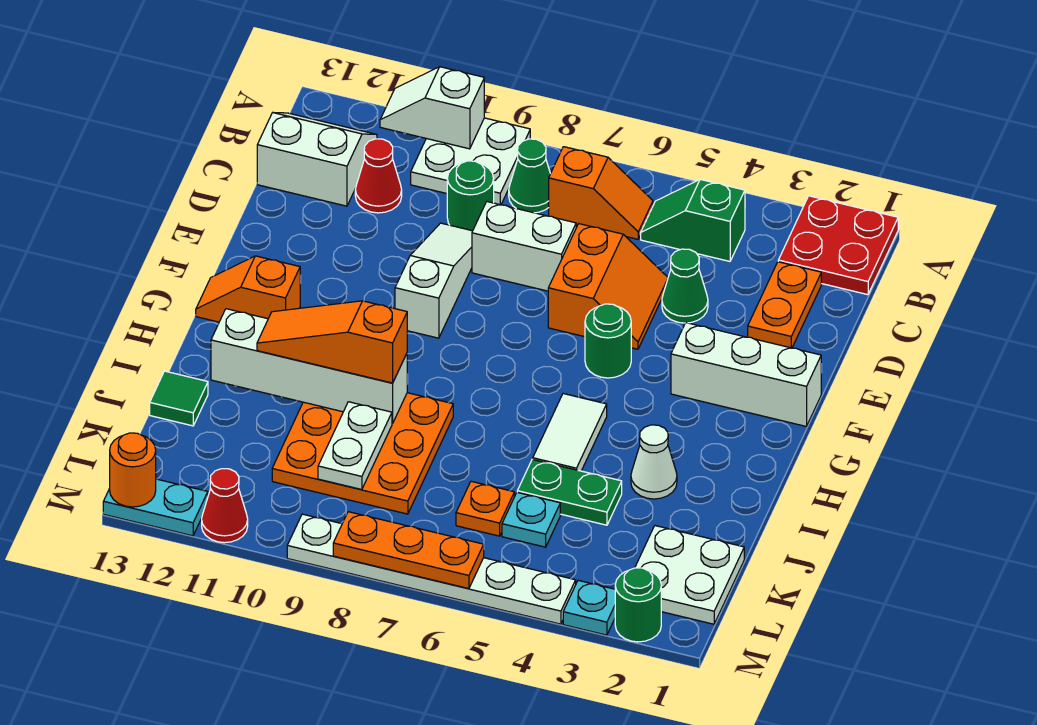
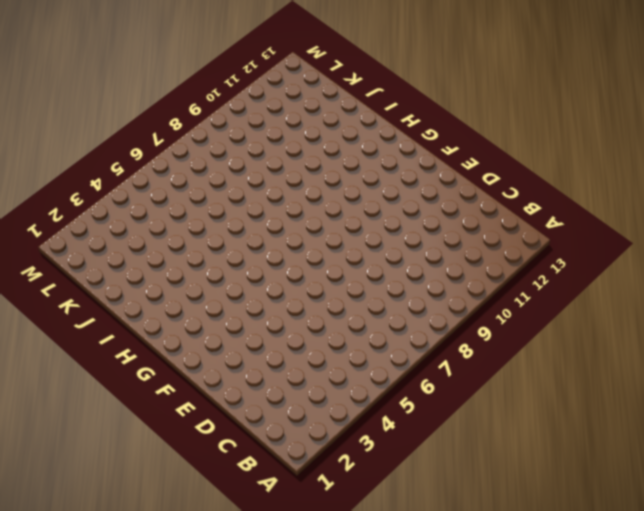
none -> red 2x2 plate [778,196,898,295]
none -> white 2x2 plate [411,118,530,205]
none -> green 1x2 slope [641,179,745,261]
none -> orange 1x2 slope [549,147,653,239]

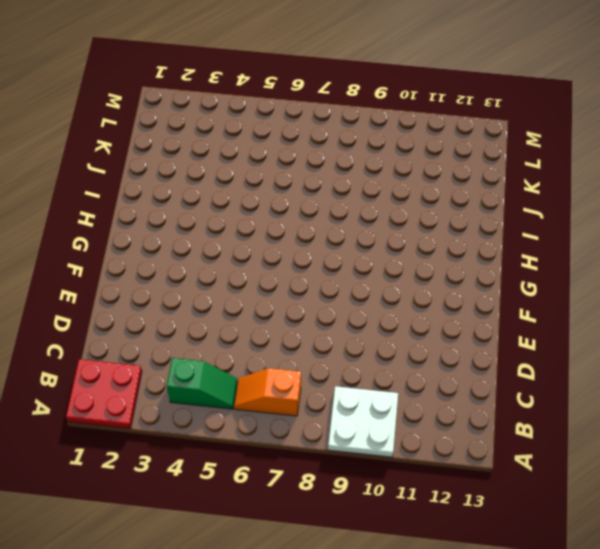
none -> green 1x1 cone [509,139,550,213]
none -> white 2x2 slope [257,113,377,206]
none -> orange 1x2 plate [748,262,821,348]
none -> green 1x1 round brick [447,161,494,231]

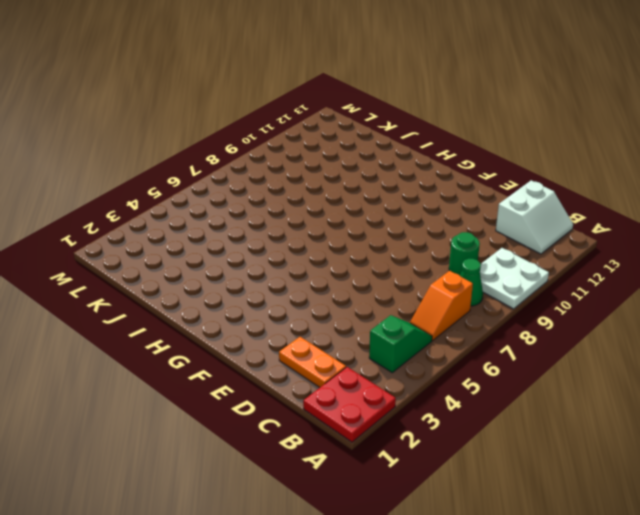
none -> red 1x1 cone [355,139,402,213]
none -> green 1x1 cone [662,249,708,323]
none -> orange 2x2 slope [548,224,668,349]
none -> white 1x2 brick [472,202,576,291]

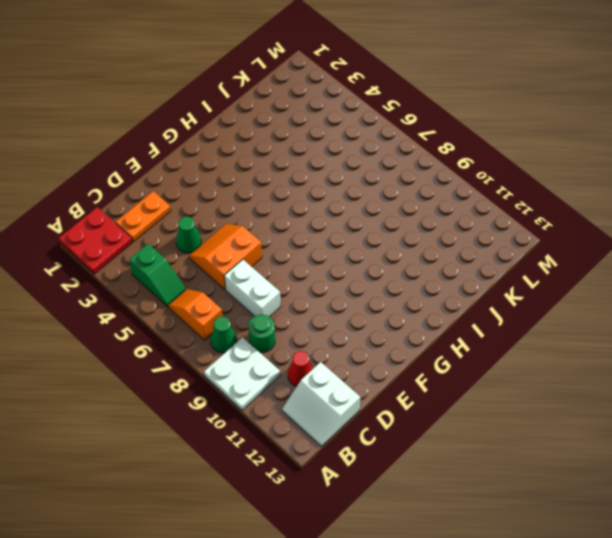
none -> white 1x3 slope [395,223,472,338]
none -> white 1x3 brick [671,323,821,426]
none -> green 1x1 round brick [585,304,631,378]
none -> orange 1x2 slope [196,256,300,322]

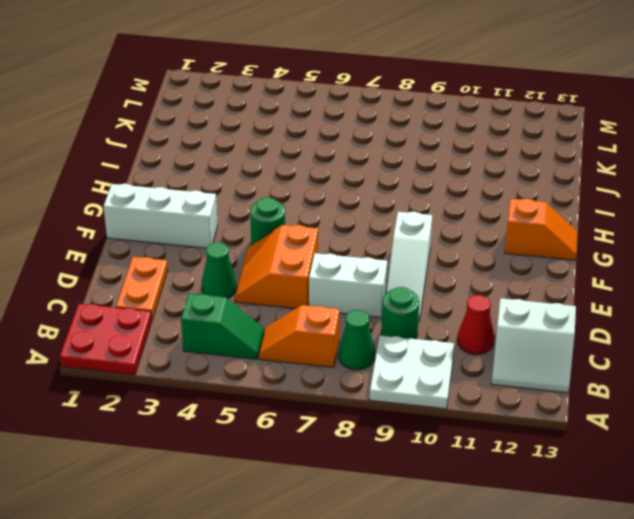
none -> white 1x2 tile [533,394,607,471]
none -> white 1x1 cone [631,425,677,499]
none -> orange 3x3 plate [272,393,453,514]
none -> green 1x2 plate [517,459,622,525]

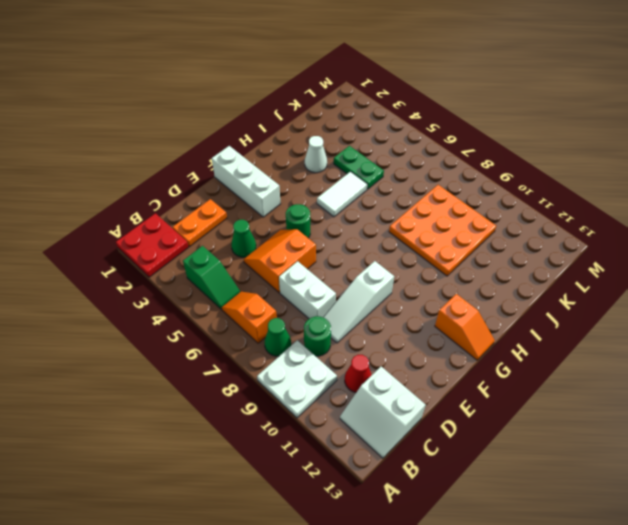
none -> green 1x1 tile [150,371,208,426]
none -> white 2x2 plate [635,526,744,624]
none -> cyan 1x1 plate [502,492,560,547]
none -> orange 1x1 plate [456,481,514,536]

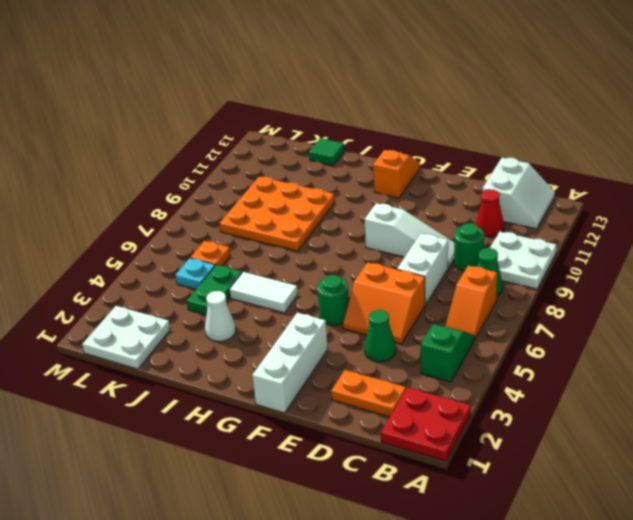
none -> green 1x1 round brick [615,568,661,642]
none -> cyan 1x1 plate [563,580,615,635]
none -> white 1x6 plate [287,514,576,624]
none -> red 1x1 cone [202,469,248,543]

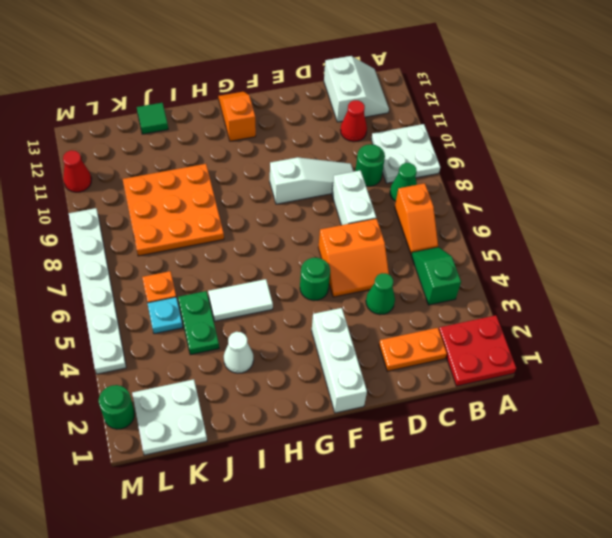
none -> cyan 1x1 plate [563,580,615,635]
none -> cyan 1x2 plate [103,479,208,536]
none -> white 1x2 slope [380,67,484,149]
none -> white 1x4 brick [211,309,407,424]

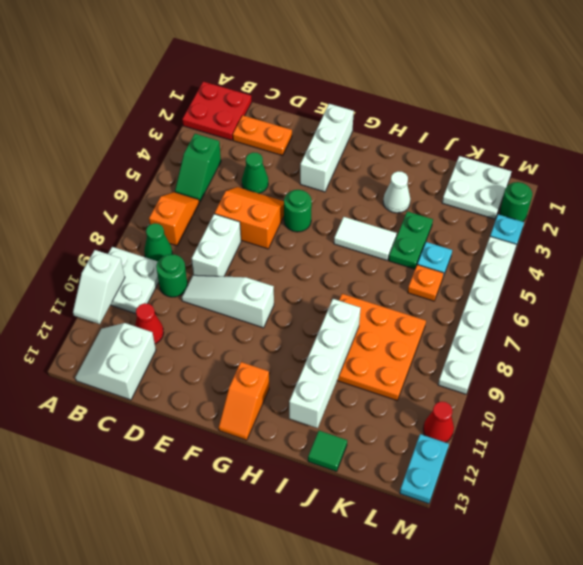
none -> white 1x2 plate [318,402,392,490]
none -> orange 1x3 plate [333,512,484,589]
none -> orange 1x1 round brick [110,433,156,507]
none -> orange 1x3 slope [257,301,407,383]

